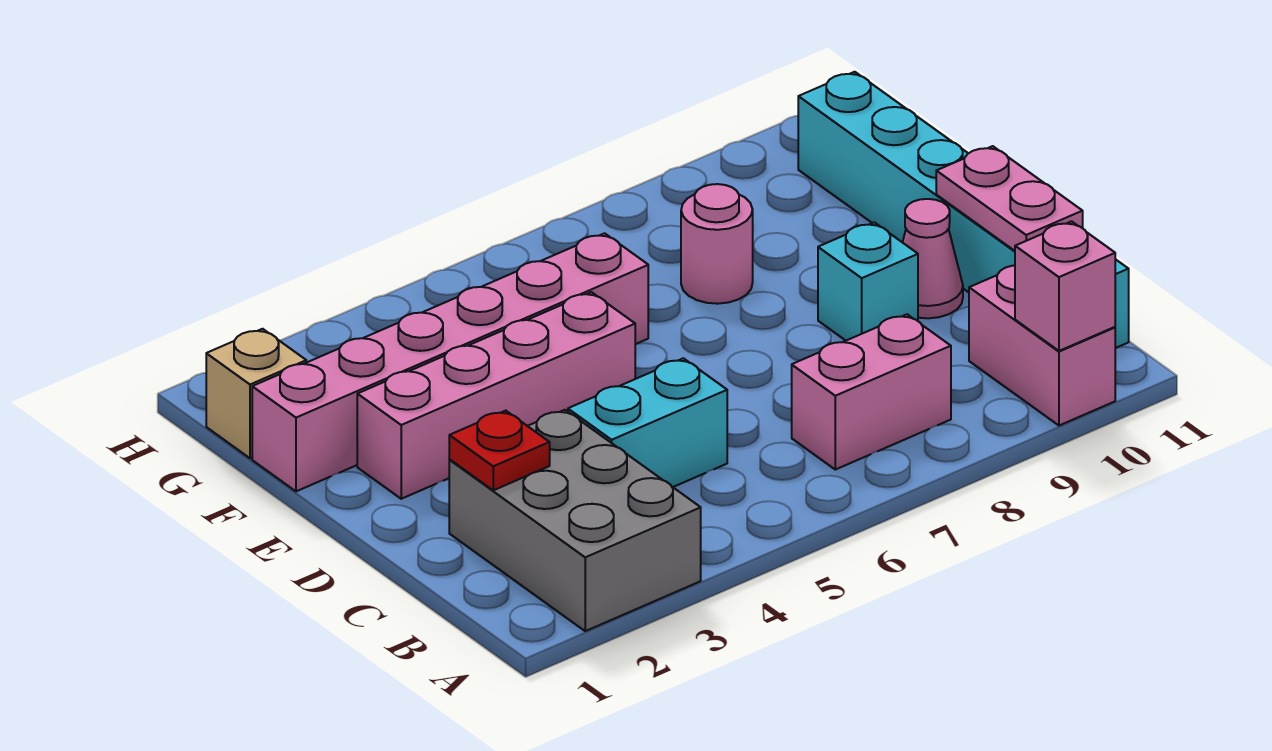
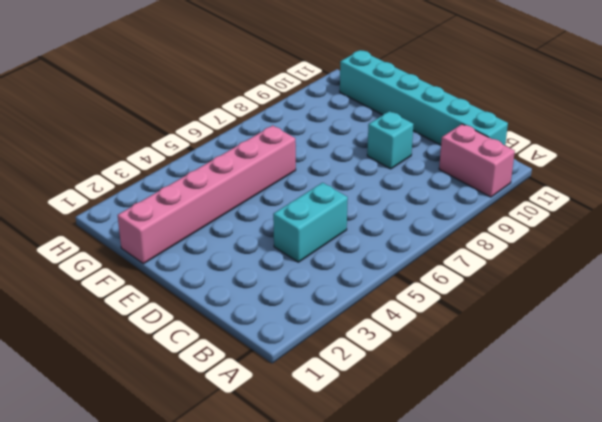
none -> grey 2x3 brick [449,410,701,631]
none -> pink 1x2 brick [792,314,951,470]
none -> pink 1x1 cone [903,199,963,318]

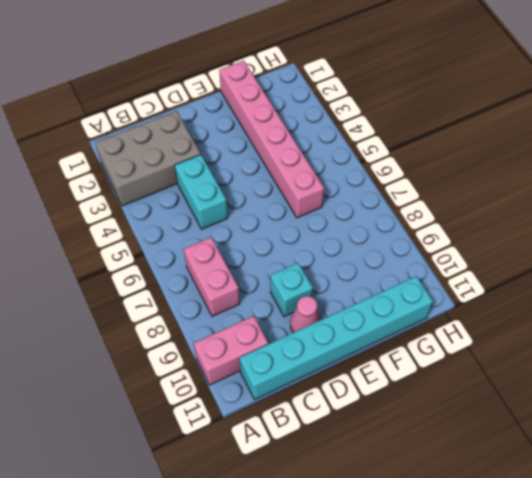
none -> pink 1x4 brick [357,292,635,499]
none -> pink 1x1 round brick [681,184,753,304]
none -> tan 1x1 brick [206,329,306,458]

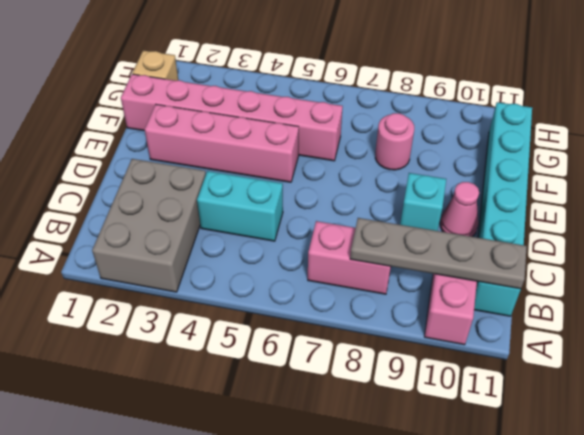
grey 1x4 plate [350,218,527,289] -> none
none -> pink 1x1 brick [1015,221,1115,351]
none -> red 1x1 plate [449,411,550,490]
none -> pink 1x2 plate [936,146,1083,251]

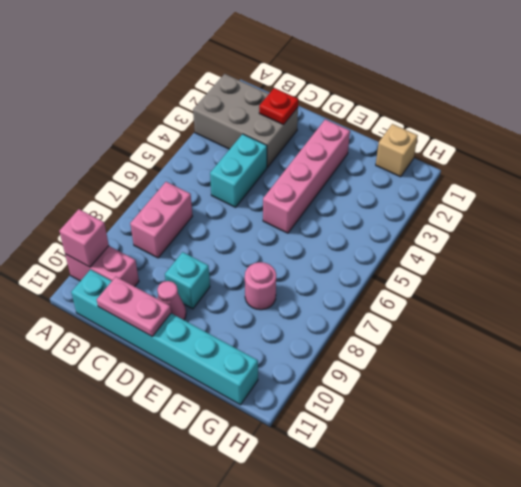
none -> pink 1x6 brick [252,233,648,491]

